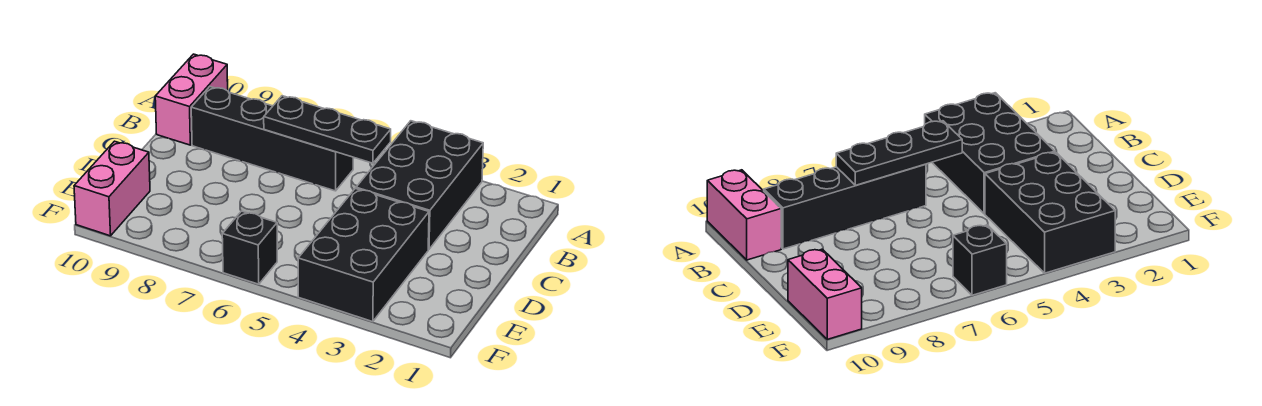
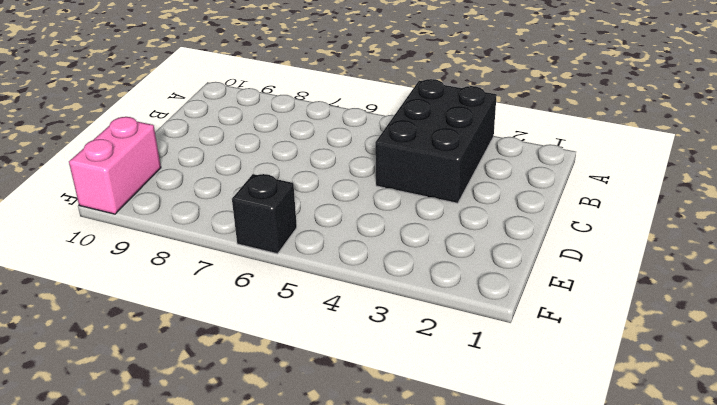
none -> pink 1x2 brick [155,54,228,145]
none -> black 1x4 brick [191,87,353,191]

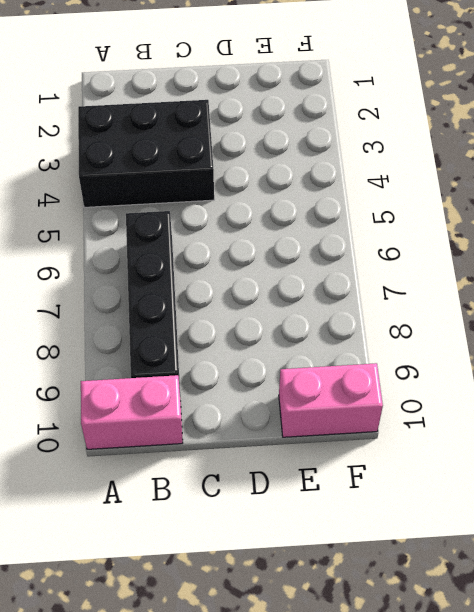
none -> black 2x3 brick [298,188,429,322]
none -> black 1x1 brick [222,211,277,284]

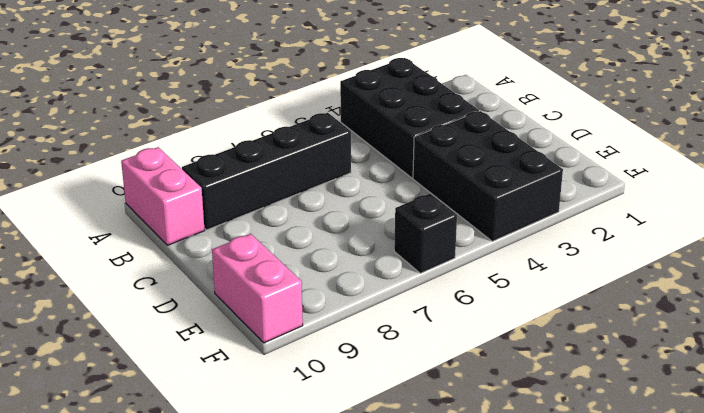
none -> black 1x3 plate [264,96,391,163]

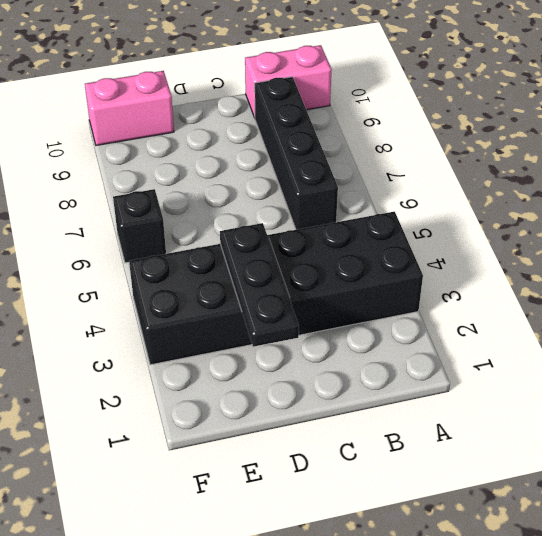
black 1x3 plate [220,223,299,347] -> black 1x3 plate moved to [264,96,391,163]

